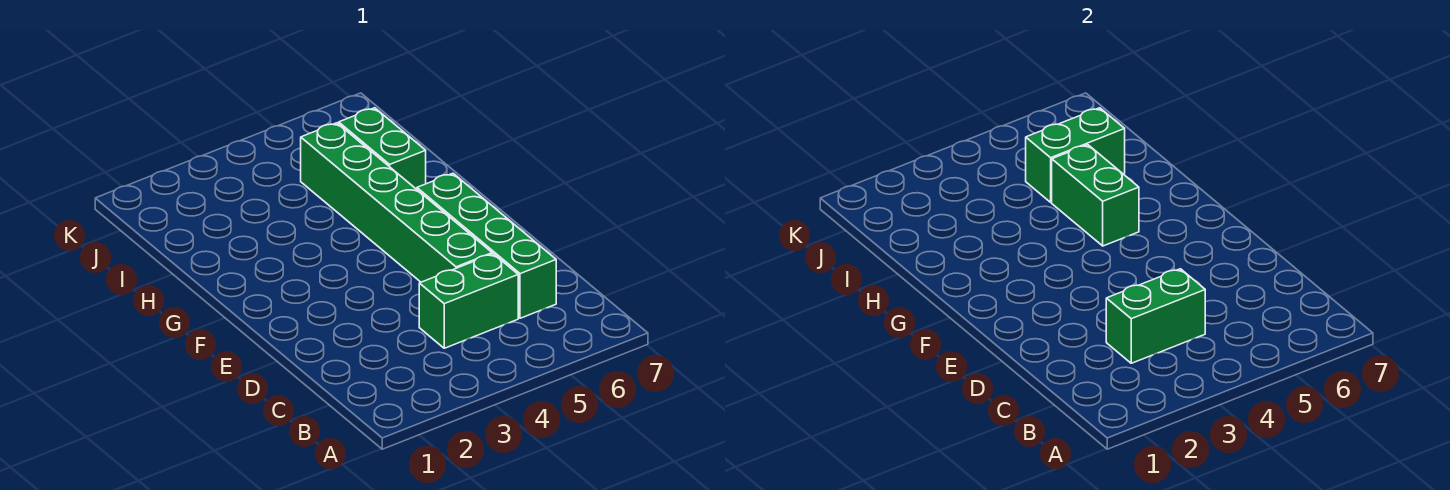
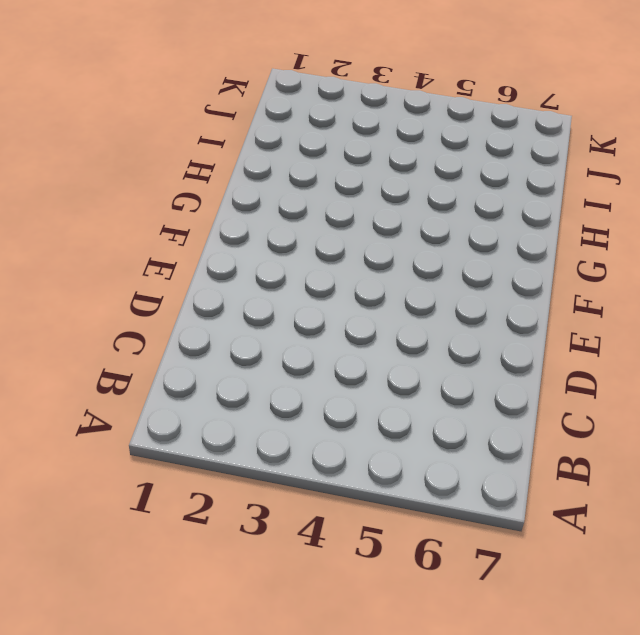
none -> green 1x2 brick [419,254,518,348]
none -> green 1x4 brick [417,173,556,318]

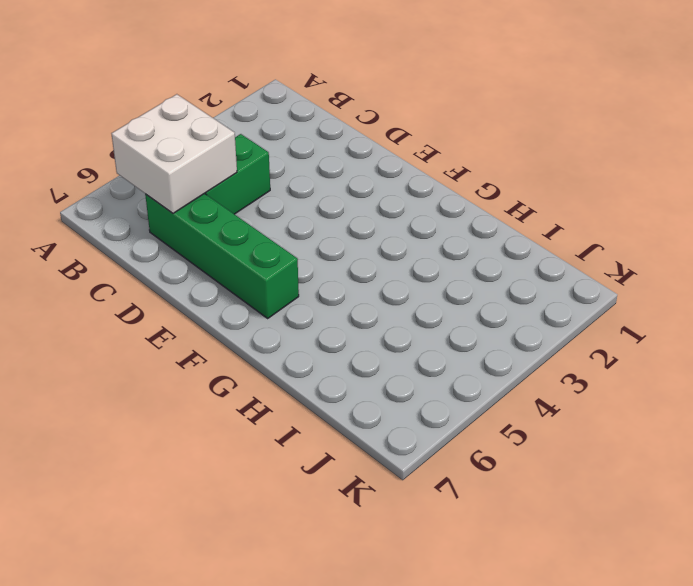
white 2x2 brick [111,94,237,213] -> none
none -> green 1x6 brick [301,123,492,282]
none -> green 1x2 brick [339,108,426,189]

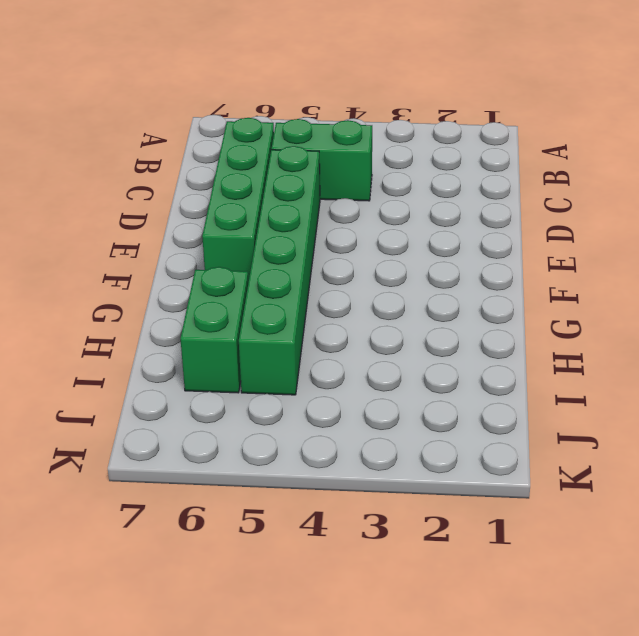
none -> green 1x2 brick [1106,269,1205,363]
none -> green 1x2 brick [1052,145,1139,246]

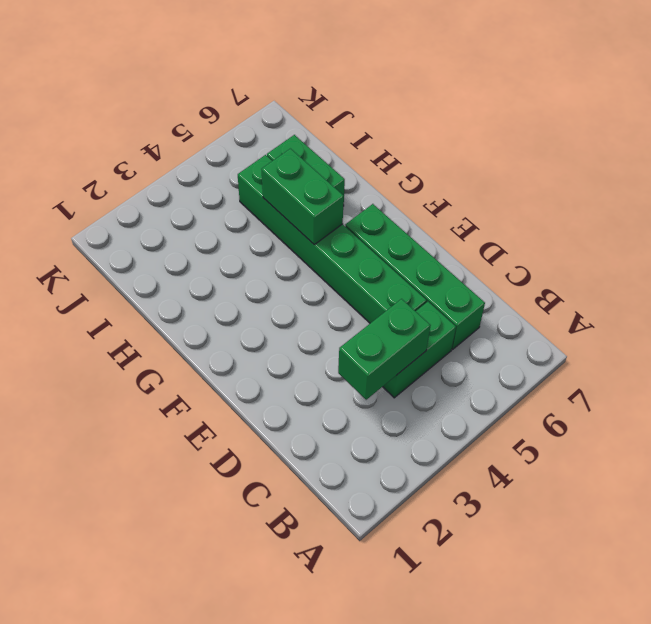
none -> green 1x2 brick [1026,108,1125,202]

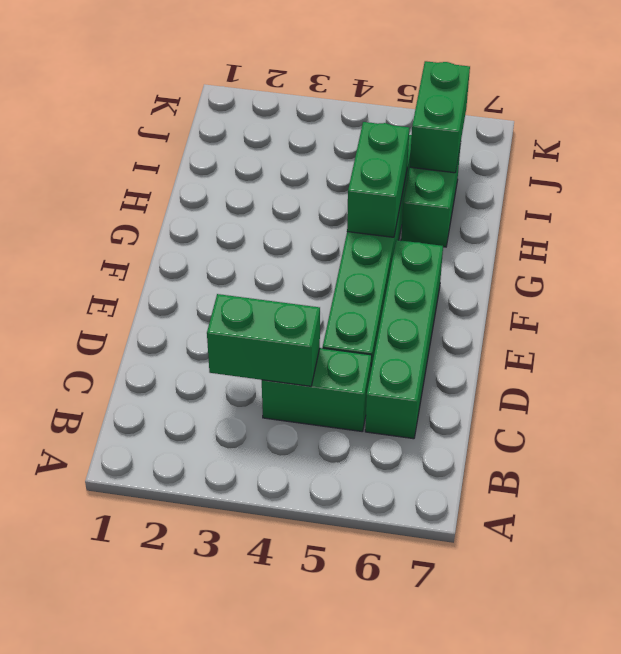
green 1x2 brick [410,61,470,173] -> green 1x2 brick turned to [1026,108,1125,202]

